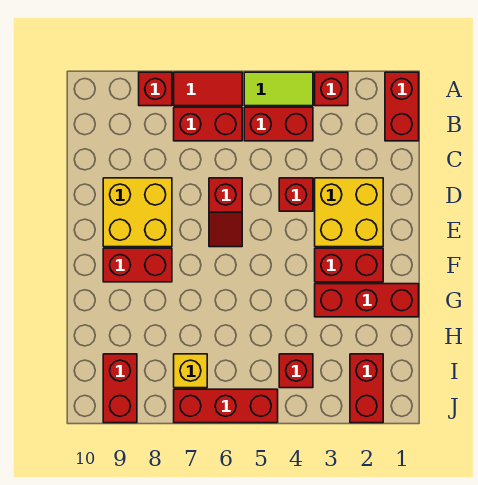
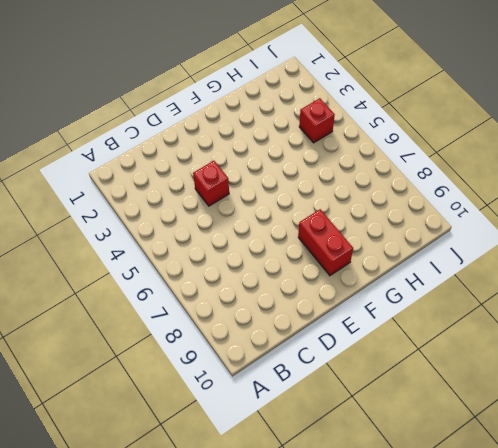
none -> red 1x2 brick [385,72,419,141]
none -> red 1x1 brick [315,72,348,106]
none -> lime 1x2 tile [244,72,313,106]

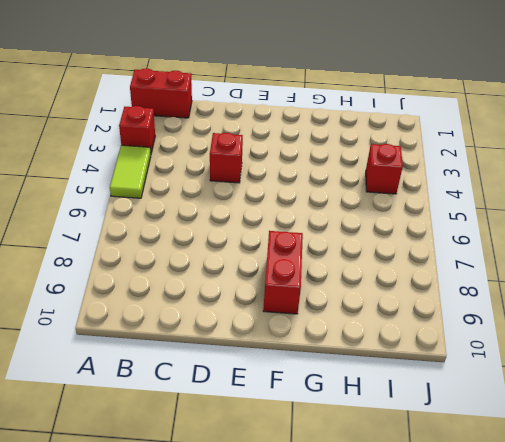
none -> red 1x2 tile [174,72,242,106]
none -> red 1x1 brick [139,72,172,106]
none -> red 1x2 brick [244,107,313,141]

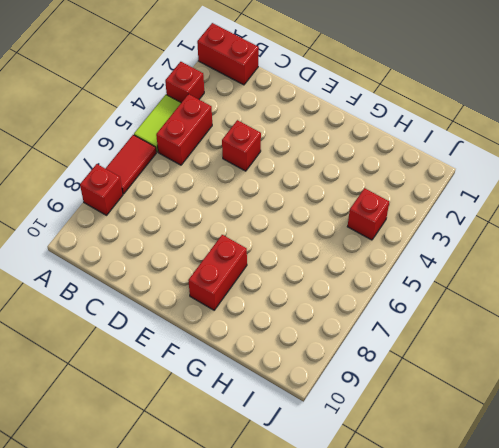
none -> red 1x2 brick [174,107,242,141]
none -> yellow 2x2 brick [315,178,383,247]
none -> red 1x2 slope [209,178,242,247]

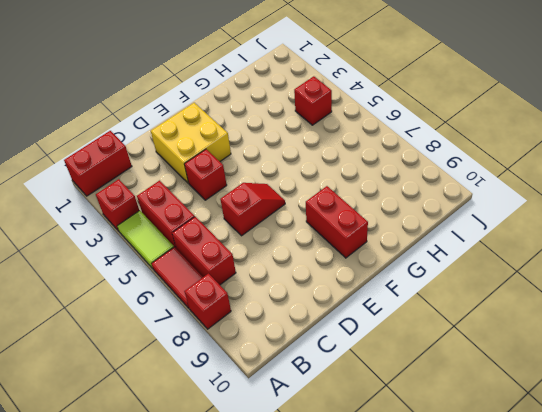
none -> yellow 2x2 brick [103,178,172,247]
none -> red 1x2 brick [315,248,383,282]
none -> red 1x3 brick [315,284,419,317]

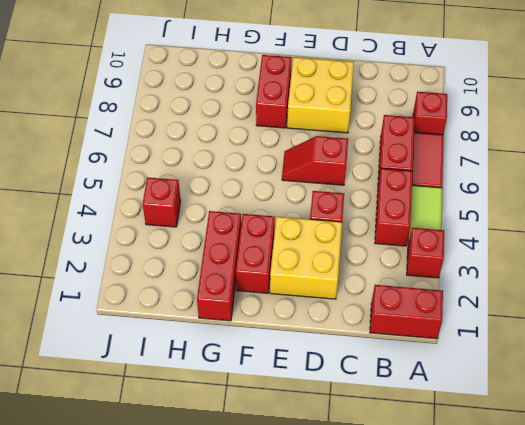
none -> red 1x2 brick [350,354,383,423]
none -> yellow 1x1 brick [174,354,207,388]
none -> red 1x2 brick [103,354,137,423]

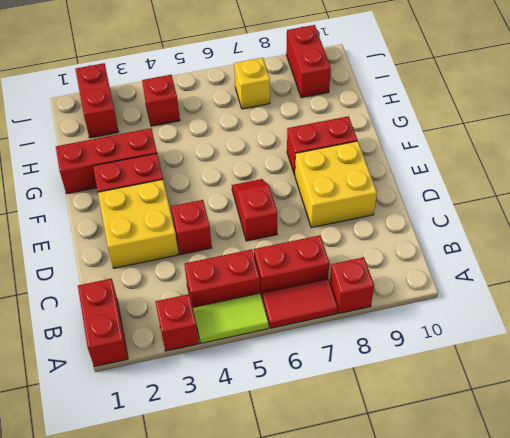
none -> red 1x3 brick [174,389,278,423]

